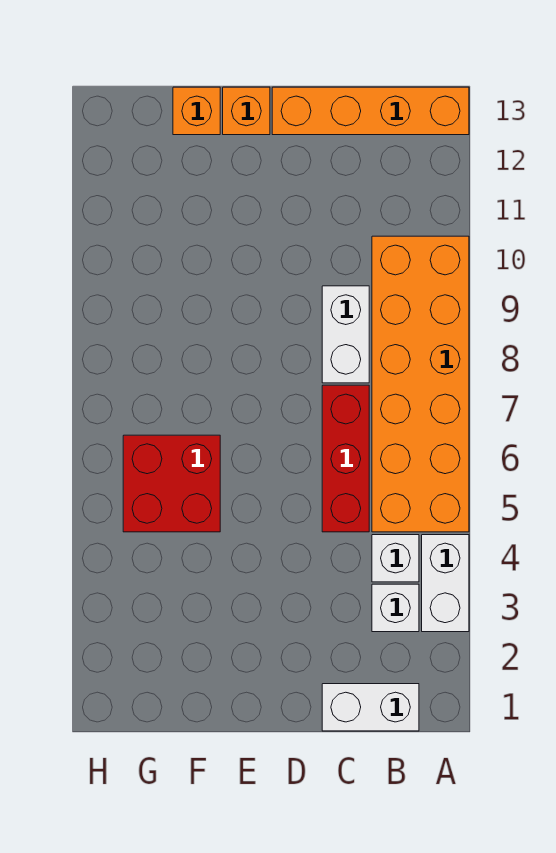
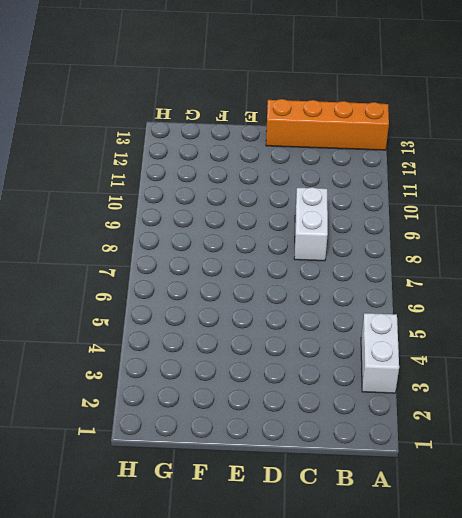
none -> orange 2x6 brick [372,236,469,532]
none -> white 1x2 brick [322,684,419,731]

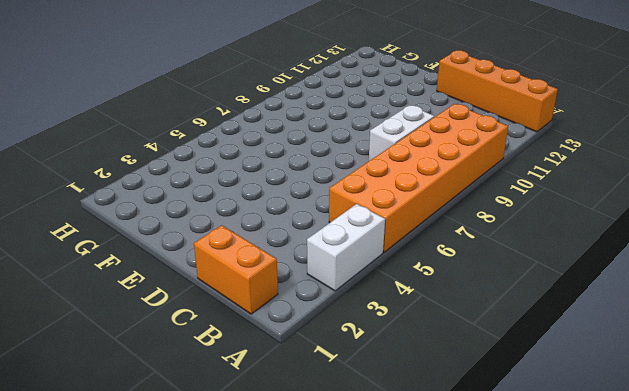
orange 1x2 brick [194,225,278,314] -> white 1x2 brick [322,684,419,731]
none -> white 1x1 brick [372,584,419,632]
none -> white 1x1 brick [372,535,419,582]

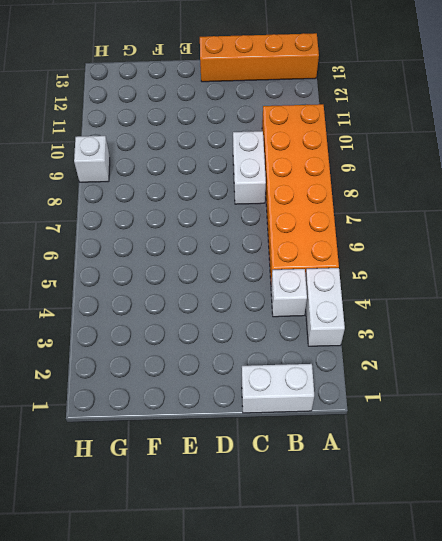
white 1x1 brick [74,136,110,182] -> white 1x1 brick moved to [372,584,419,632]
none -> red 1x3 brick [322,385,369,532]
none -> orange 1x1 brick [223,87,270,135]

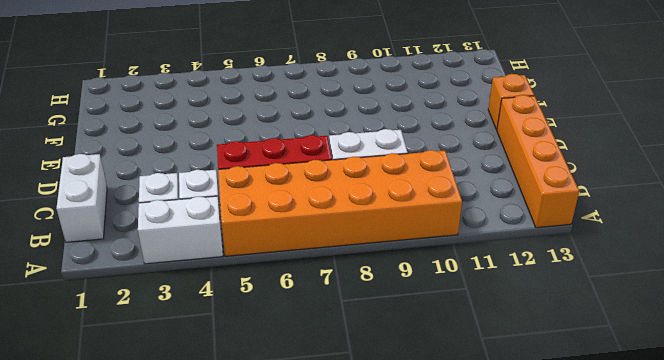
none -> red 2x2 brick [123,435,220,532]
none -> orange 1x1 brick [173,87,220,135]

